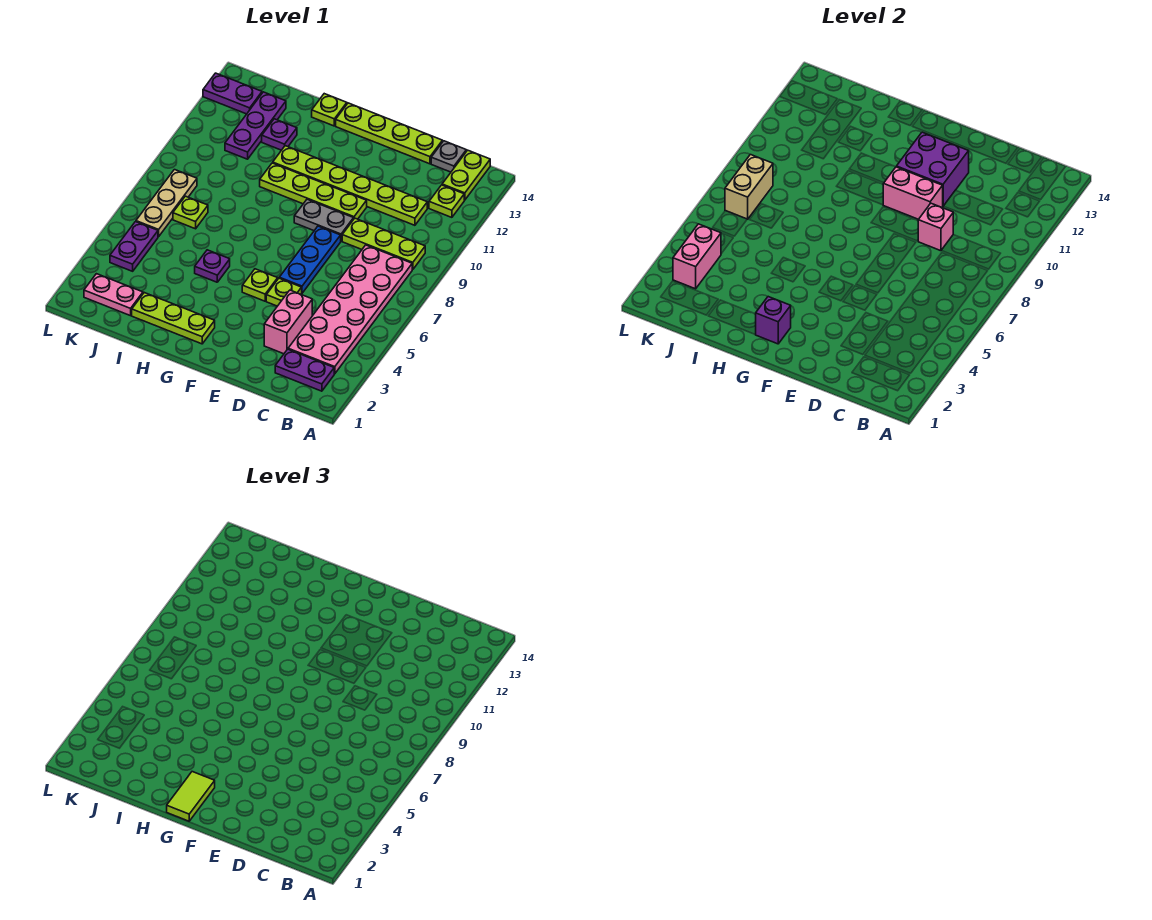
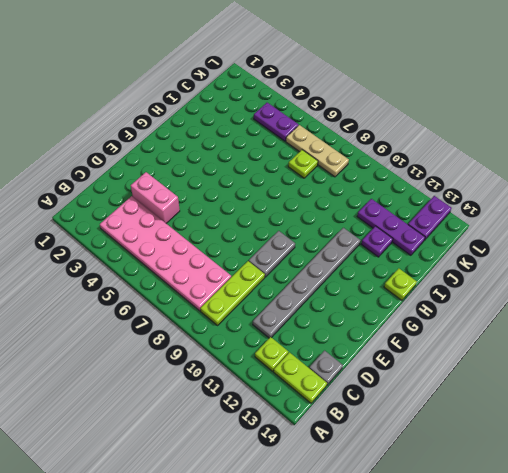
grey 1x6 plate [253,228,360,338] -> lime 1x6 plate [273,146,427,225]
none -> purple 1x2 plate [275,349,334,391]
none -> lime 1x4 plate [336,103,442,164]
none -> lime 1x1 plate [266,278,302,306]
none -> blue 1x3 plate [279,226,341,293]

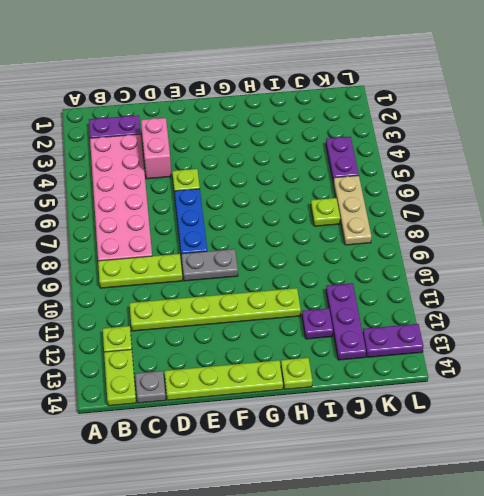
none -> lime 1x4 plate [260,163,367,219]
none -> lime 1x1 plate [242,269,278,301]
none -> lime 1x3 plate [132,293,215,344]
none -> purple 1x1 plate [195,250,230,282]

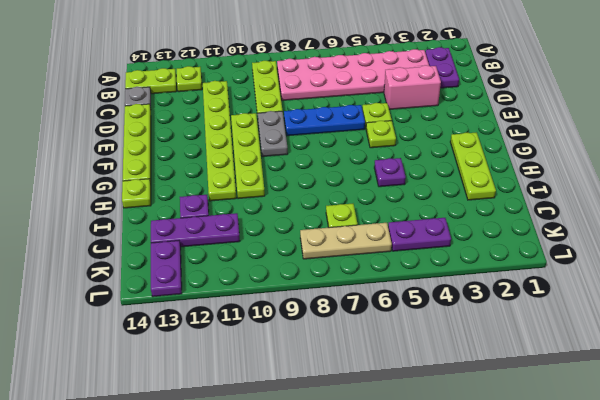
none -> pink 1x2 plate [84,274,143,316]
none -> pink 1x1 brick [918,203,953,251]
none -> pink 1x2 brick [883,167,943,219]
none -> purple 2x2 brick [897,132,969,206]

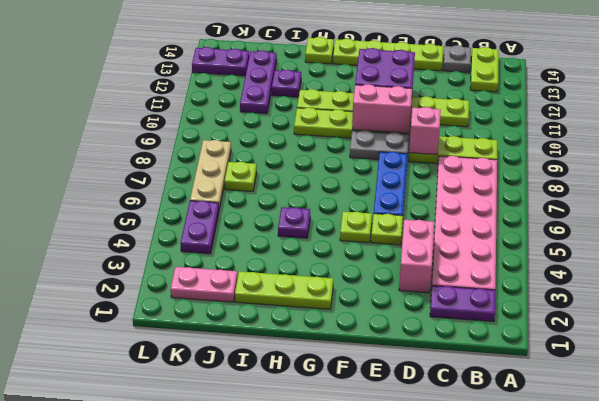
none -> lime 1x1 plate [429,185,464,217]
none -> purple 1x1 brick [756,297,791,344]
none -> pink 1x2 brick [673,224,721,289]
none -> tan 1x2 brick [725,155,773,219]

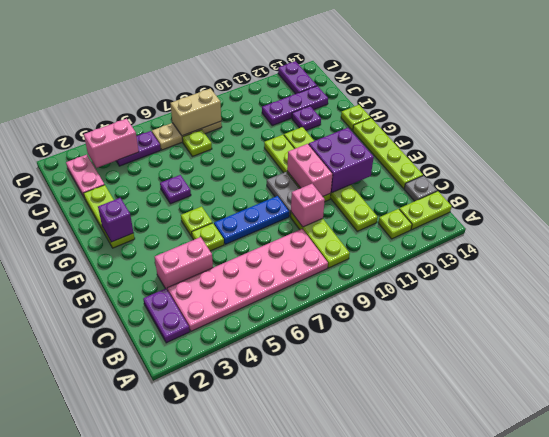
none -> lime 1x2 tile [167,772,215,821]

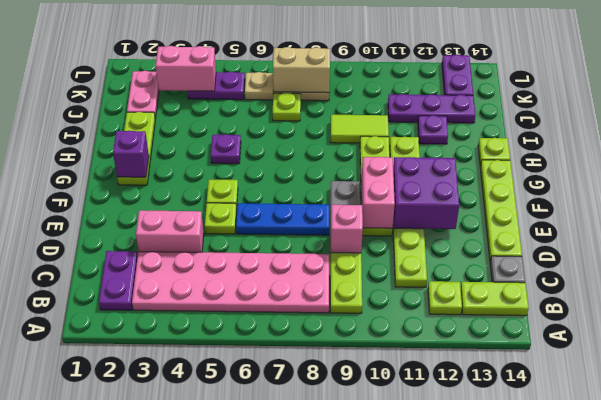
lime 1x2 tile [331,115,389,143] -> lime 1x2 tile moved to [167,772,215,821]

